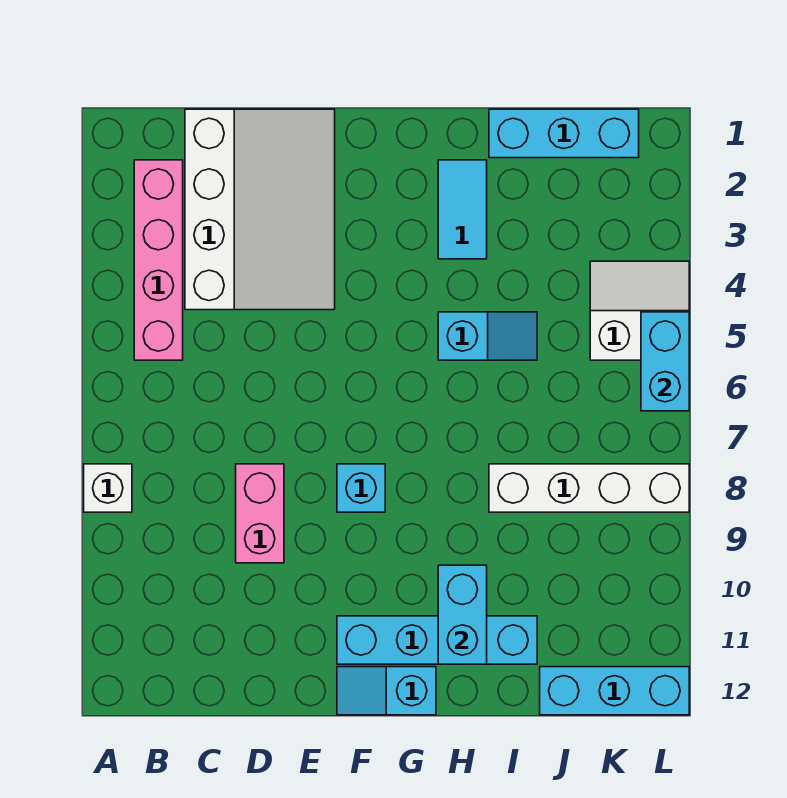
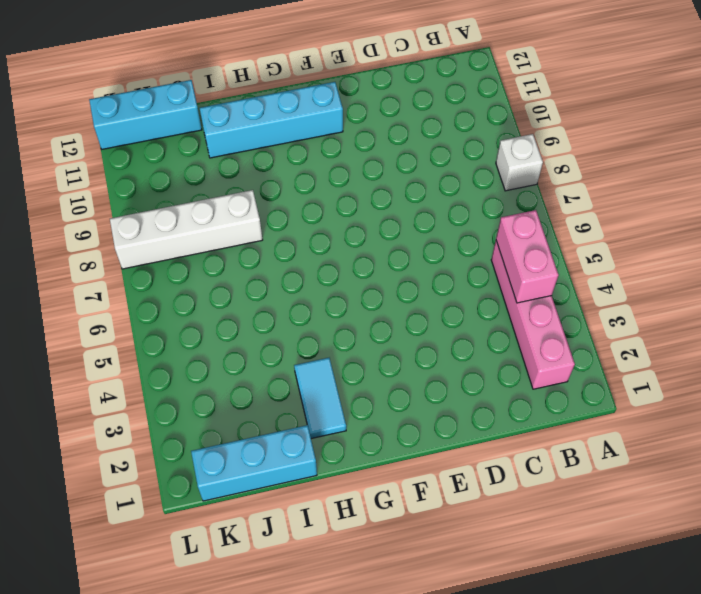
pink 1x2 brick [496,210,559,303] -> pink 1x2 brick moved to [236,464,284,563]
none -> white 3x4 slope [185,109,335,310]
none -> cyan 1x1 brick [337,464,385,512]
none -> cyan 1x2 slope [337,667,436,715]

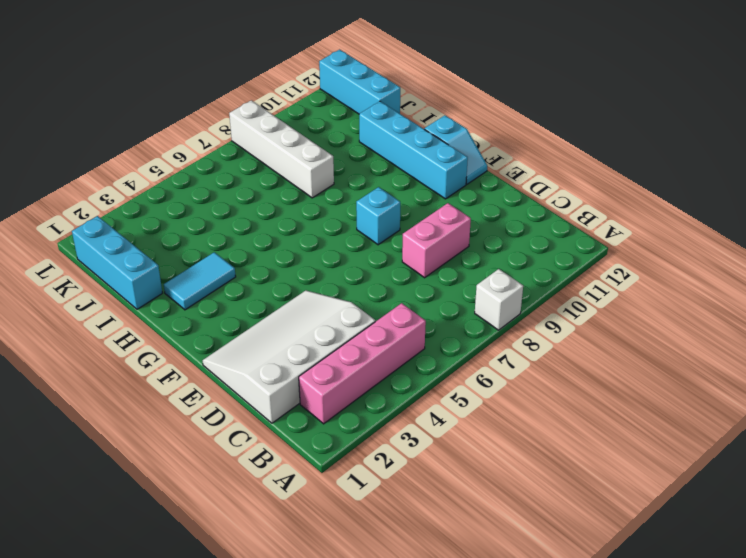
none -> cyan 1x2 slope [438,312,537,360]
none -> white 2x2 slope [590,261,689,360]
none -> cyan 1x2 brick [438,565,487,664]

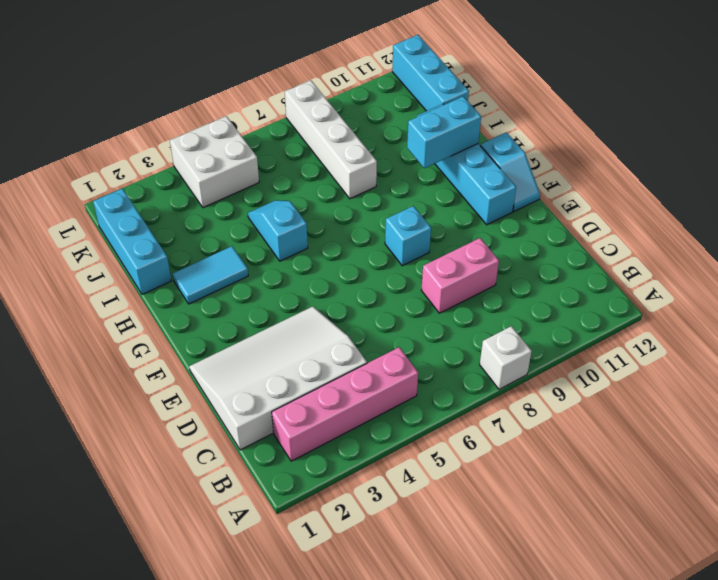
white 2x2 brick [170,116,259,208] -> white 2x2 slope [590,261,689,360]
none -> cyan 1x2 brick [641,312,689,411]

